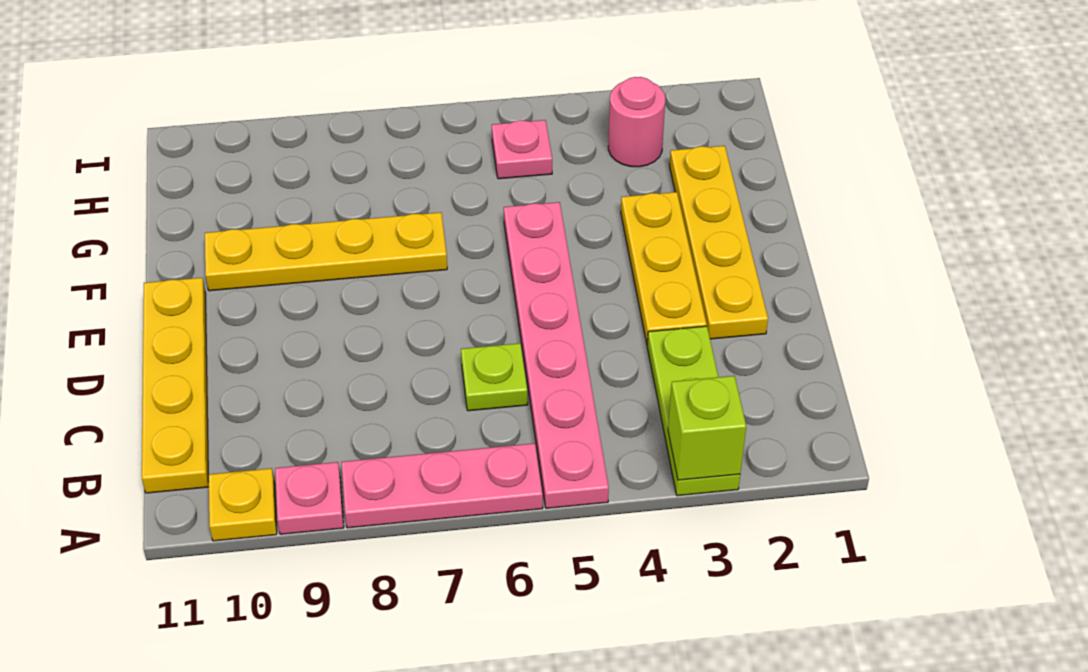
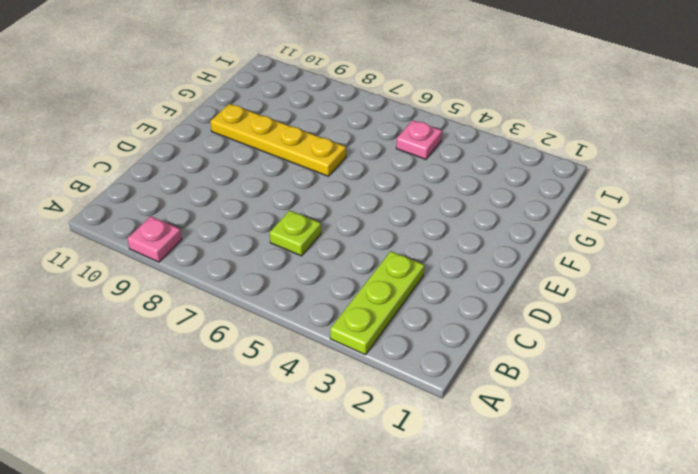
none -> pink 1x6 plate [504,202,609,508]
none -> pink 1x3 plate [341,443,543,528]
none -> yellow 1x1 plate [209,468,277,541]

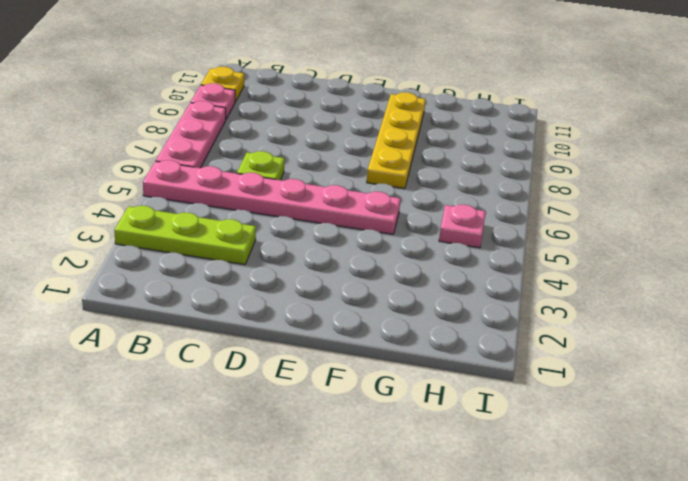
none -> yellow 1x4 plate [142,278,209,493]
none -> yellow 1x4 plate [670,146,768,339]
none -> yellow 1x3 plate [621,192,707,344]

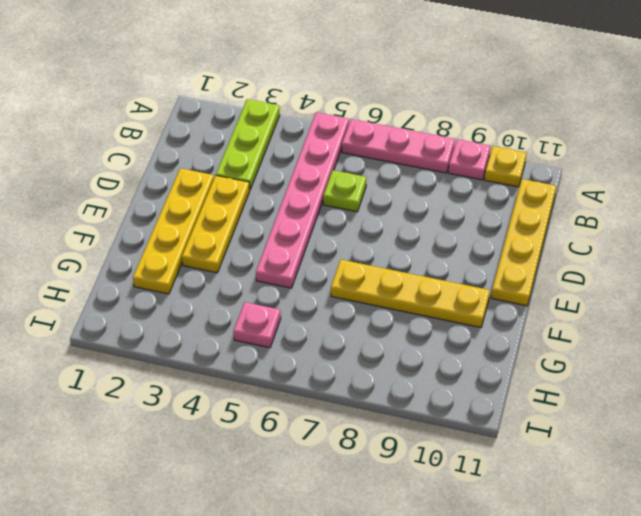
none -> pink 1x1 round brick [608,77,665,167]
none -> lime 1x1 brick [668,376,746,480]

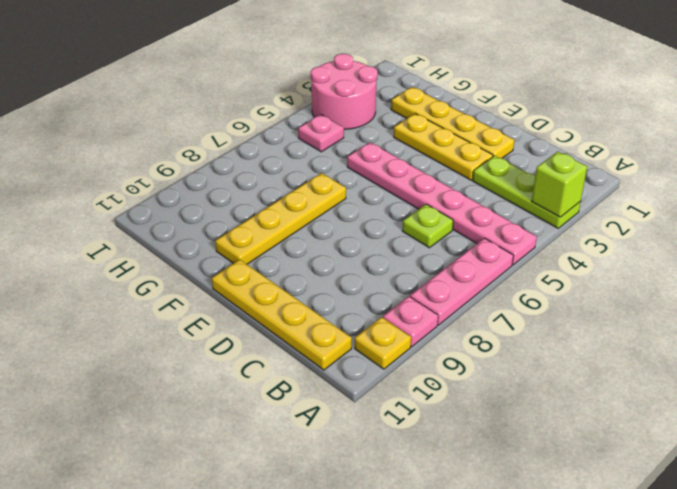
pink 2x2 round brick [311,54,378,129] -> pink 1x1 round brick [608,77,665,167]

